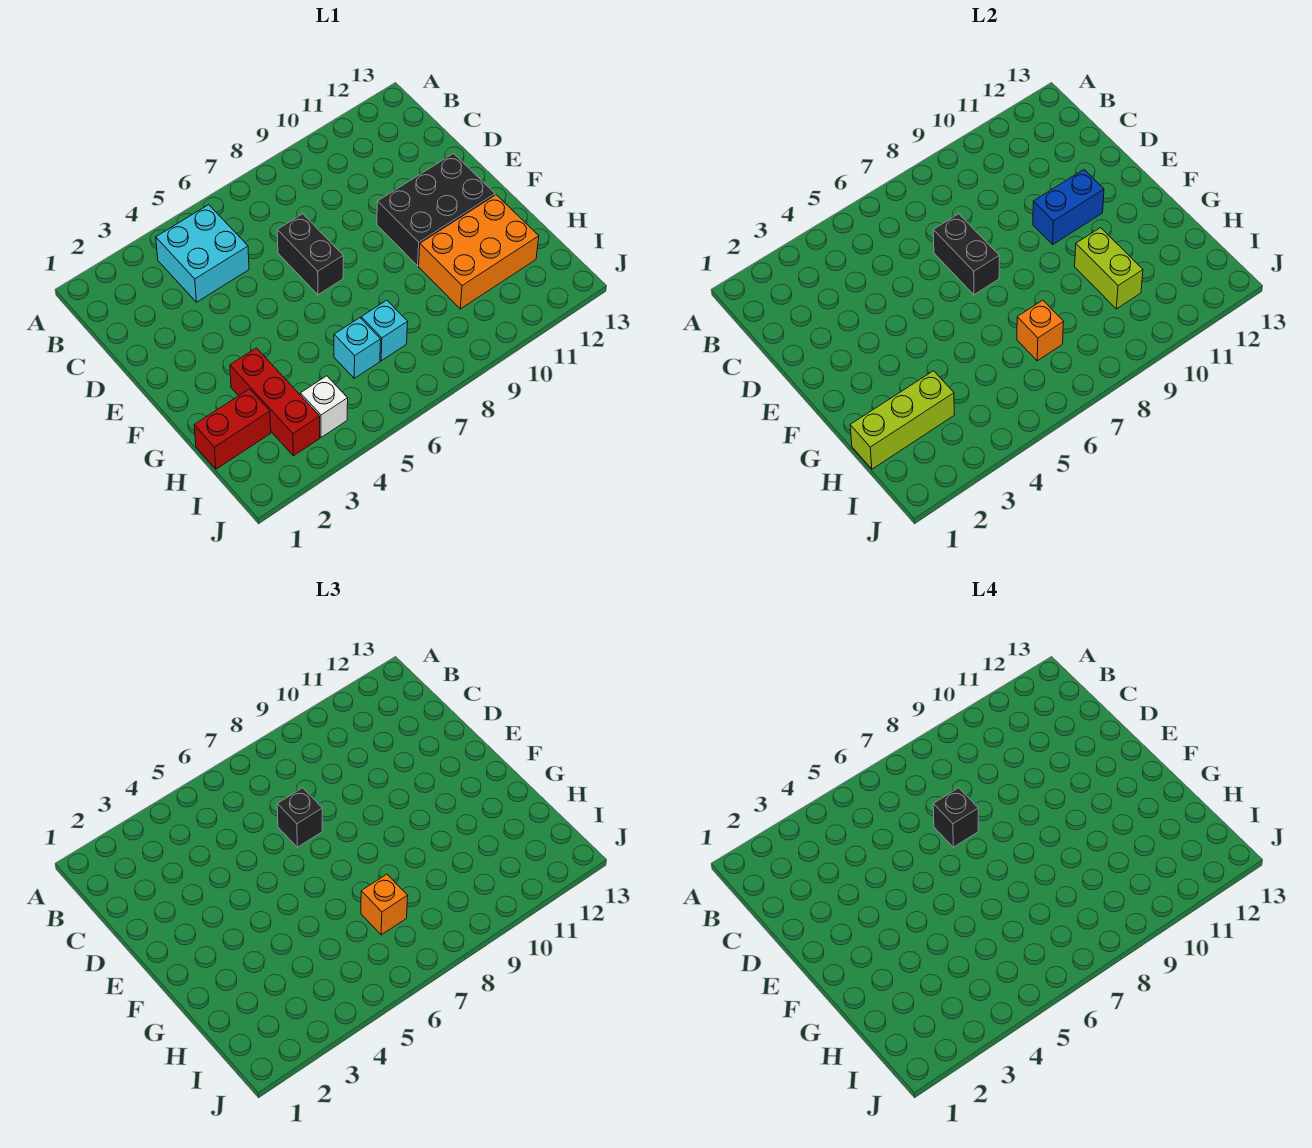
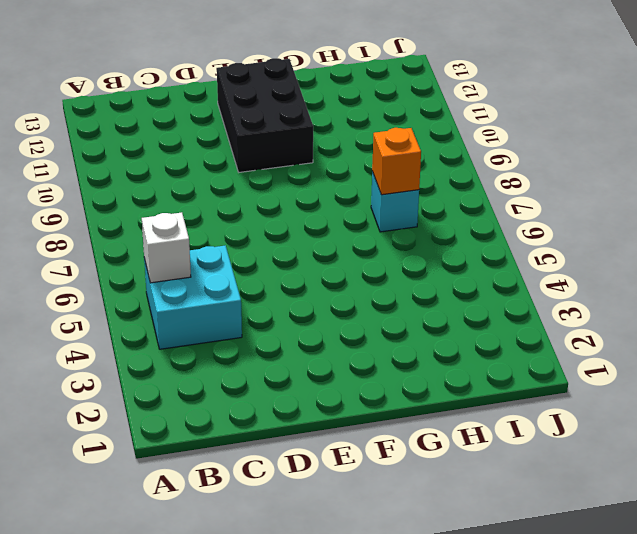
white 1x1 brick [142,212,191,283] -> white 1x1 brick moved to [300,376,348,437]
none -> black 1x2 brick [277,214,343,295]
none -> red 1x3 brick [230,348,320,456]
none -> orange 2x3 brick [419,195,539,309]

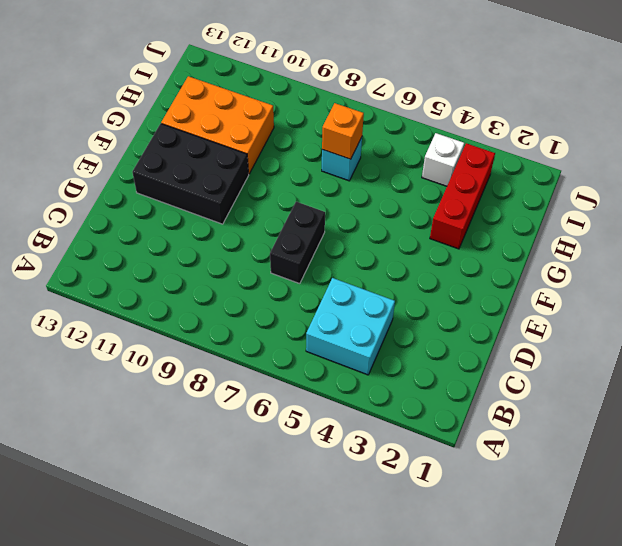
none -> red 1x2 brick [194,389,271,469]
none -> cyan 1x1 brick [334,318,381,378]
none -> black 1x2 brick [933,214,999,295]

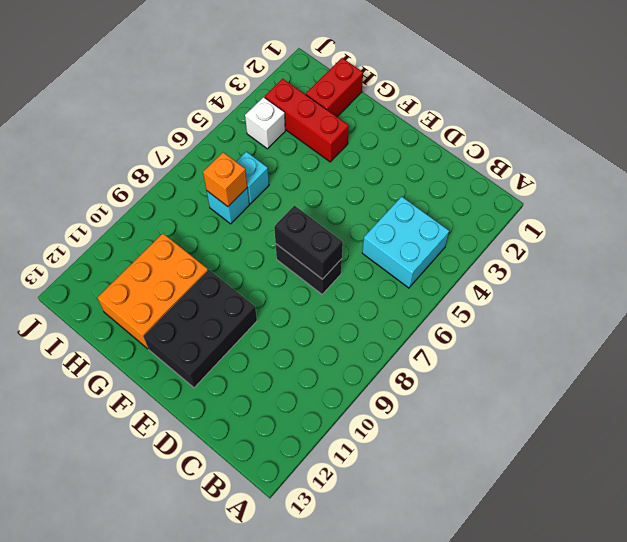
none -> blue 1x2 brick [1033,170,1104,244]
none -> lime 1x2 brick [1075,228,1143,309]
none -> lime 1x3 brick [850,371,954,469]

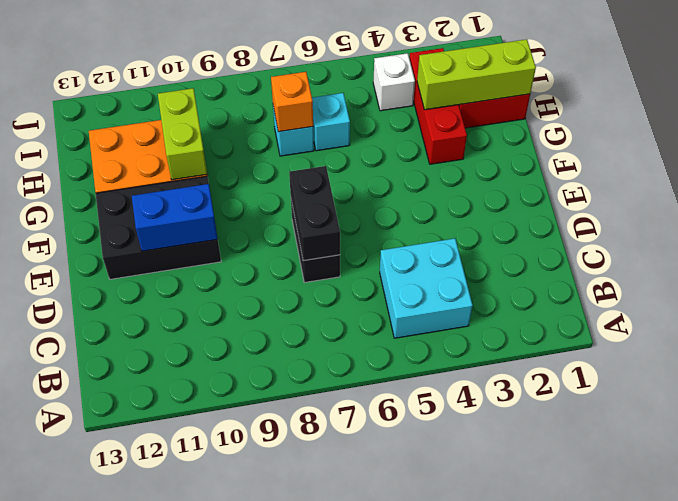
none -> black 1x1 brick [277,788,322,847]
none -> orange 1x1 brick [361,874,408,935]
none -> black 1x1 brick [933,788,978,847]

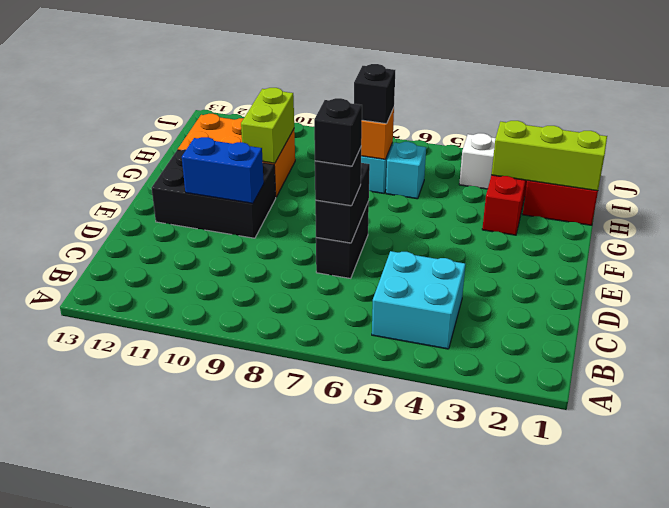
black 1x1 brick [354,64,395,124] -> orange 1x1 brick [361,874,408,935]

